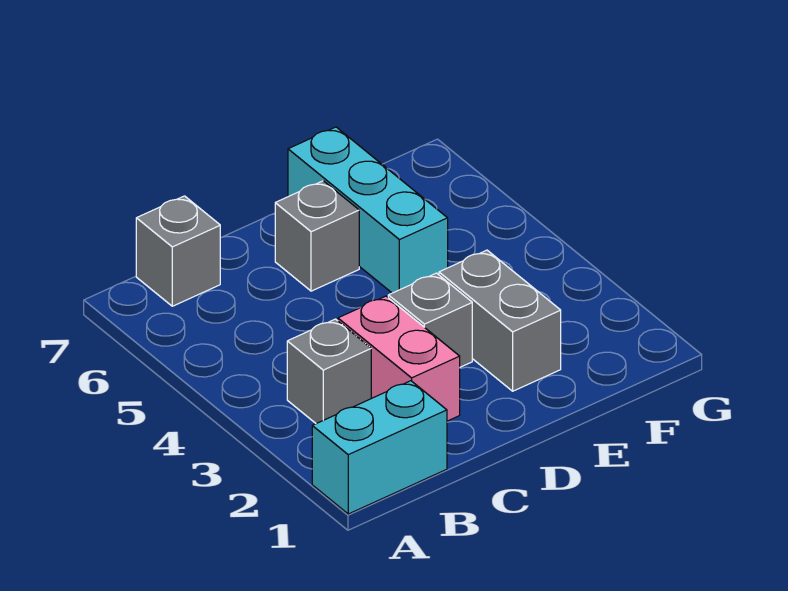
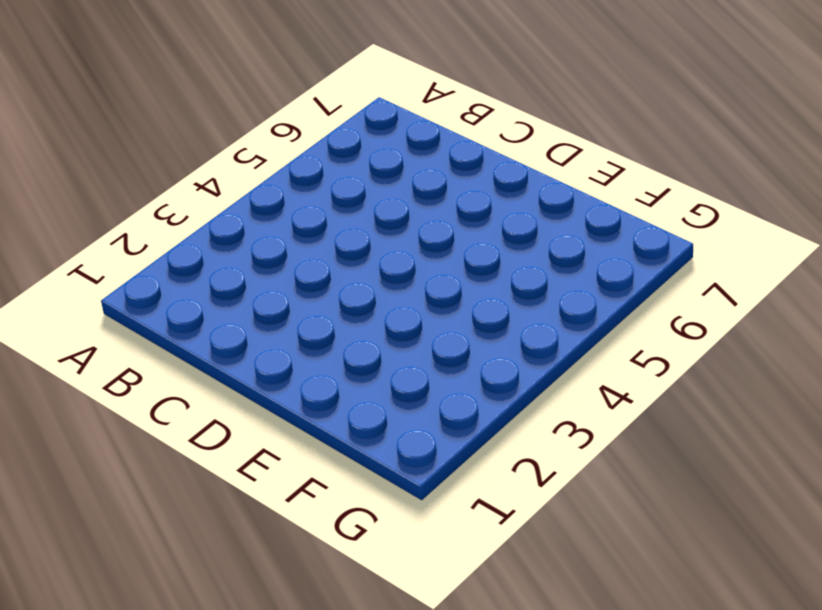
none -> cyan 1x2 brick [312,381,447,514]
none -> grey 1x1 brick [287,319,371,424]

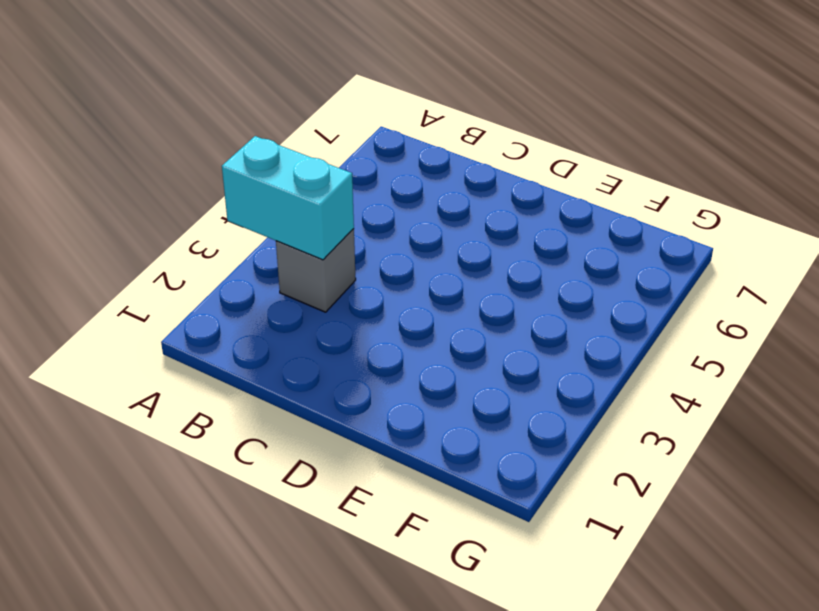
cyan 1x2 brick [222,136,354,260] -> cyan 1x2 brick moved to [312,381,447,514]
none -> grey 1x1 brick [136,196,220,306]
none -> pink 1x2 brick [338,296,460,421]

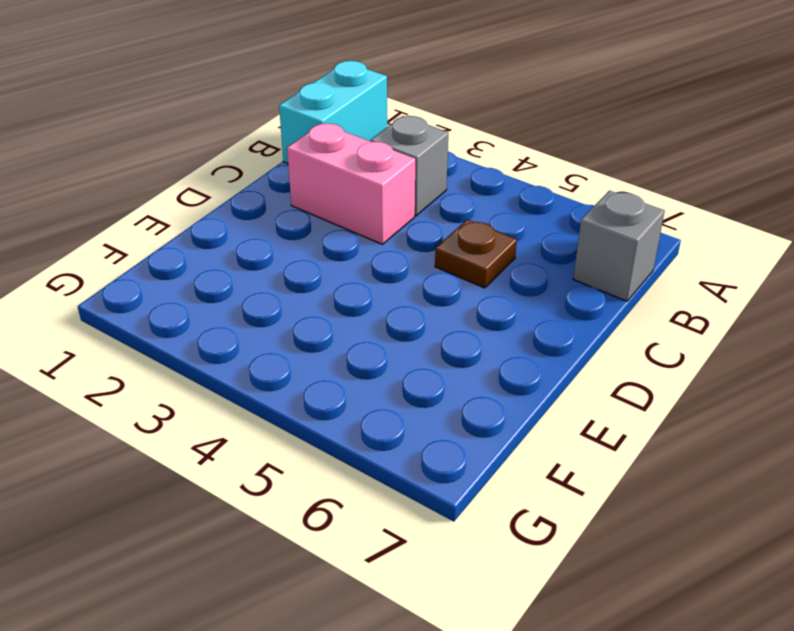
brown 1x1 plate [435,220,517,288] -> none
none -> grey 1x1 brick [388,273,472,367]
none -> grey 1x1 brick [275,181,359,291]

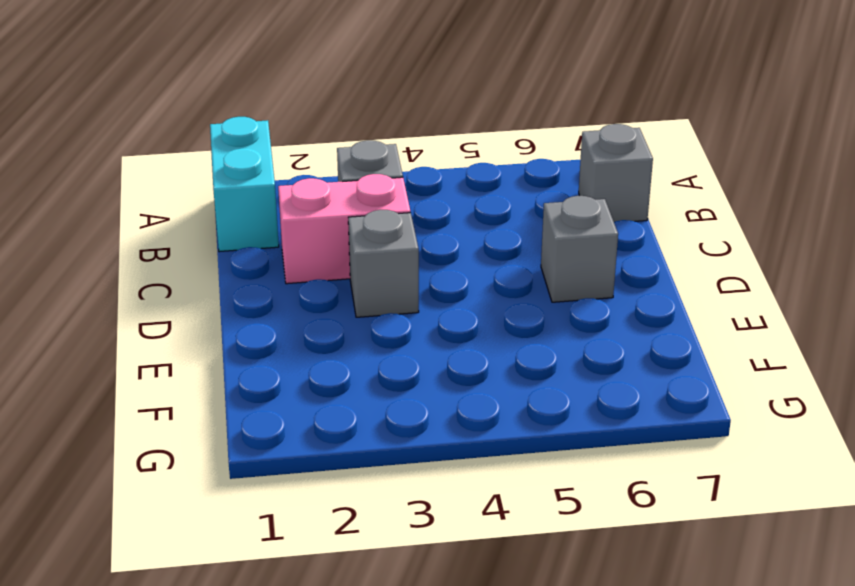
none -> grey 1x2 brick [439,250,561,391]
none -> cyan 1x3 brick [288,127,448,293]

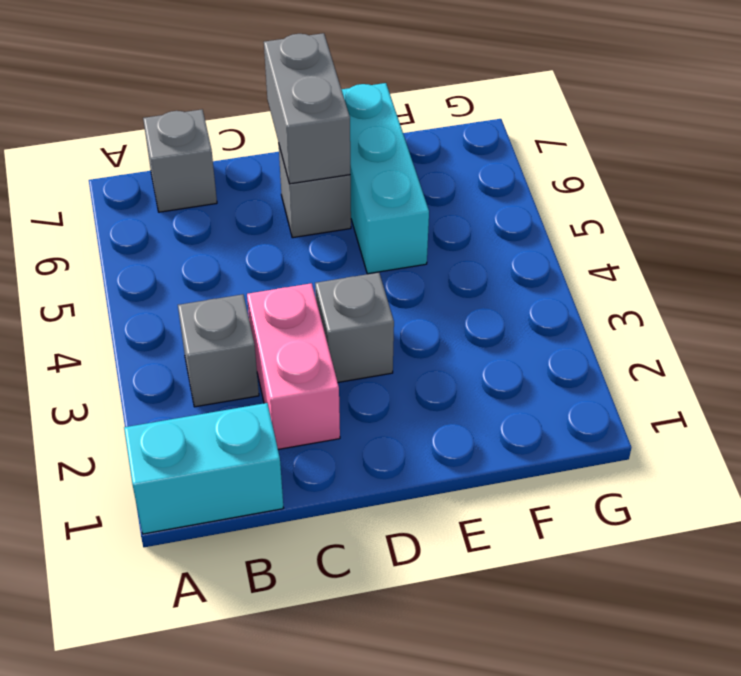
grey 1x2 brick [264,33,350,184] -> grey 1x2 brick moved to [439,250,561,391]

